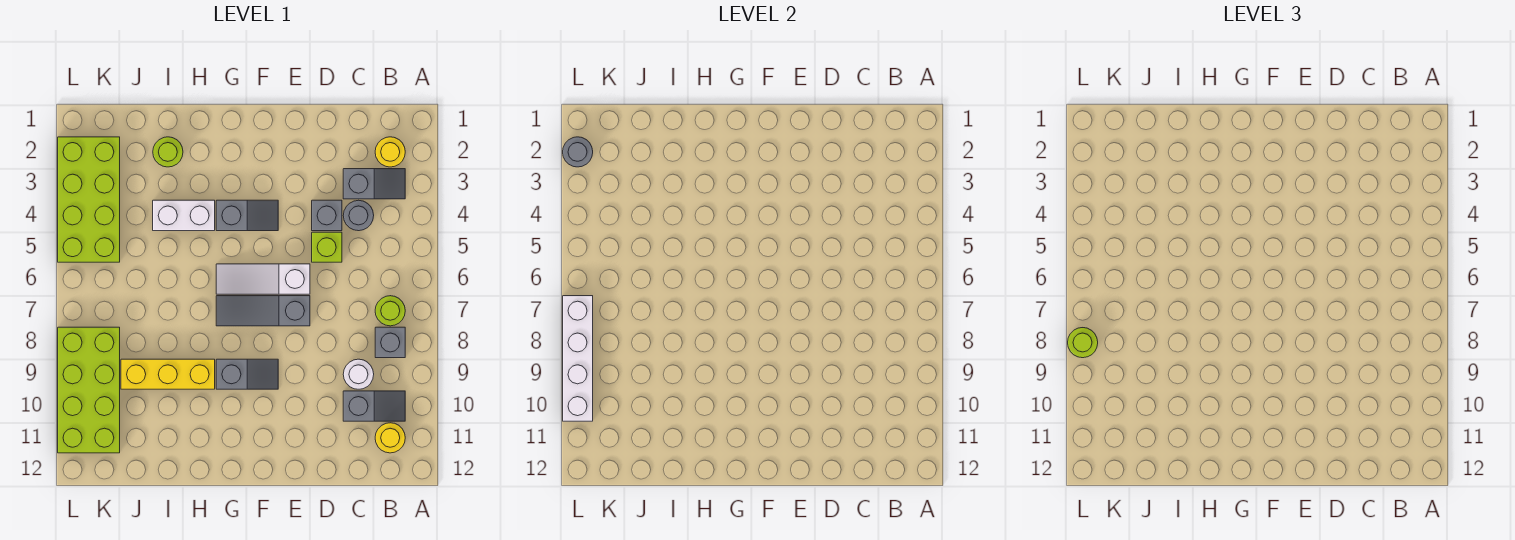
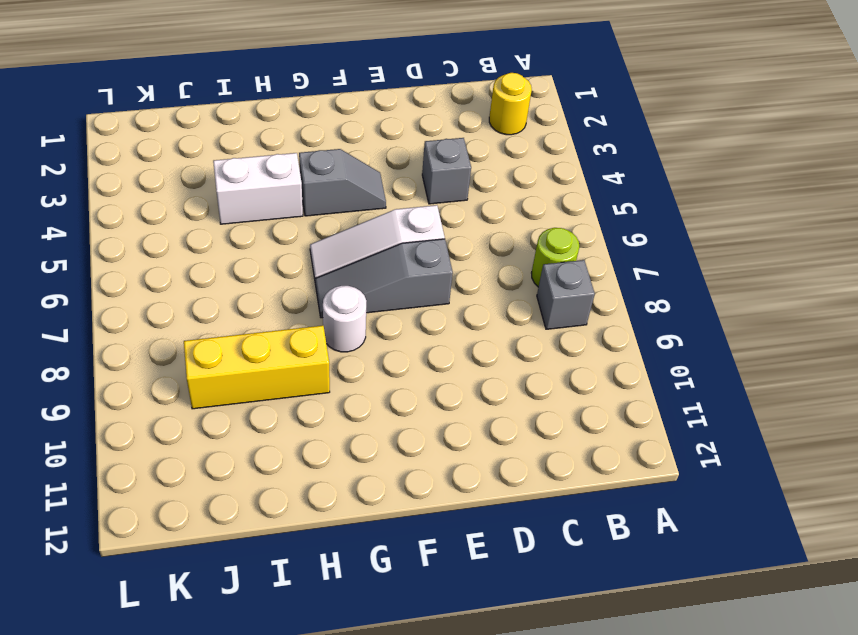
white 1x1 round brick [323,286,366,352] -> white 1x1 round brick moved to [343,359,374,389]
none -> grey 1x2 slope [343,169,405,199]
none -> grey 1x2 slope [343,391,405,421]
none -> yellow 1x1 round brick [375,423,405,453]

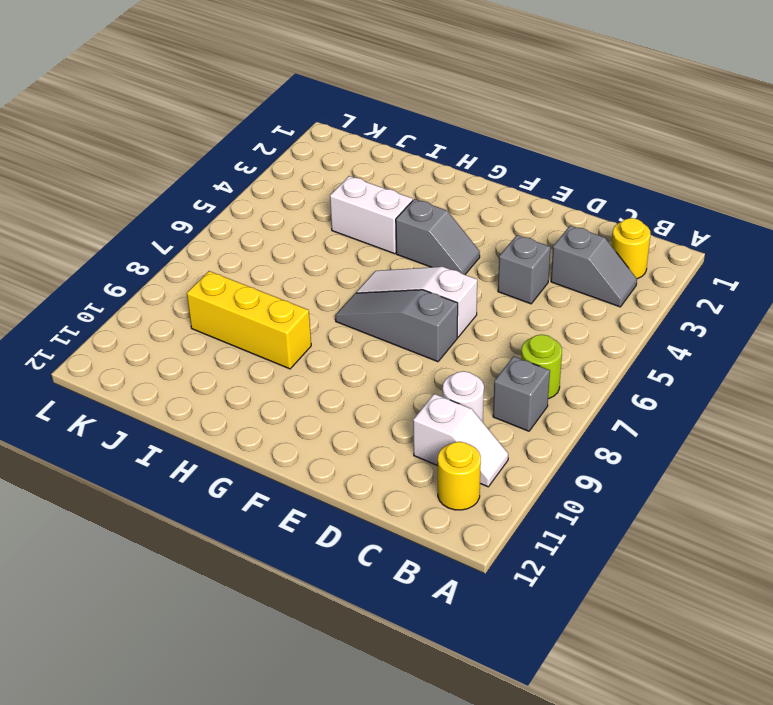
white 1x2 slope [413,394,508,487] -> grey 1x2 slope [343,391,405,421]
none -> grey 1x1 round brick [343,200,374,231]
none -> lime 1x1 brick [312,232,342,262]
none -> grey 1x2 slope [216,359,278,389]

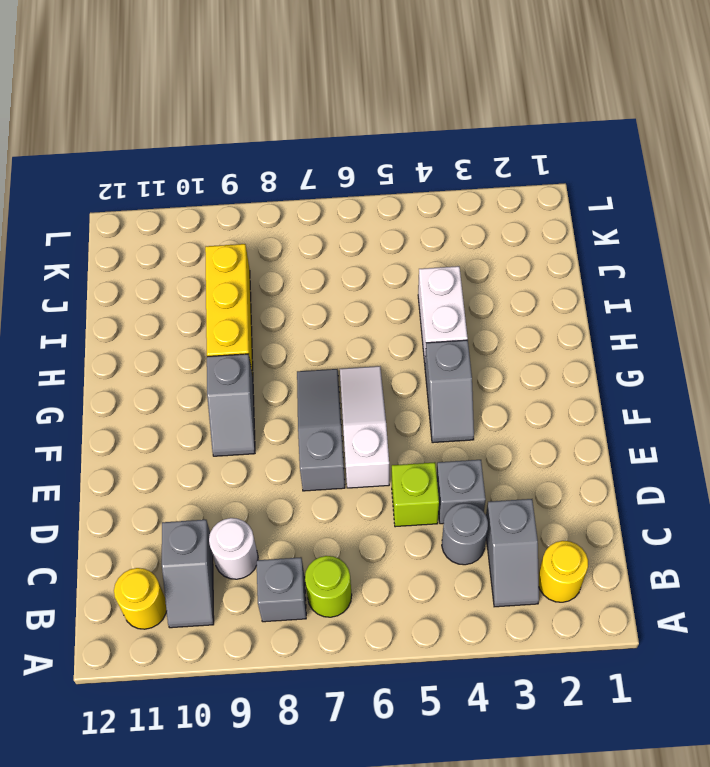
none -> lime 1x1 round brick [153,137,183,167]
none -> lime 2x4 brick [58,137,120,262]
none -> lime 2x4 brick [58,327,120,453]

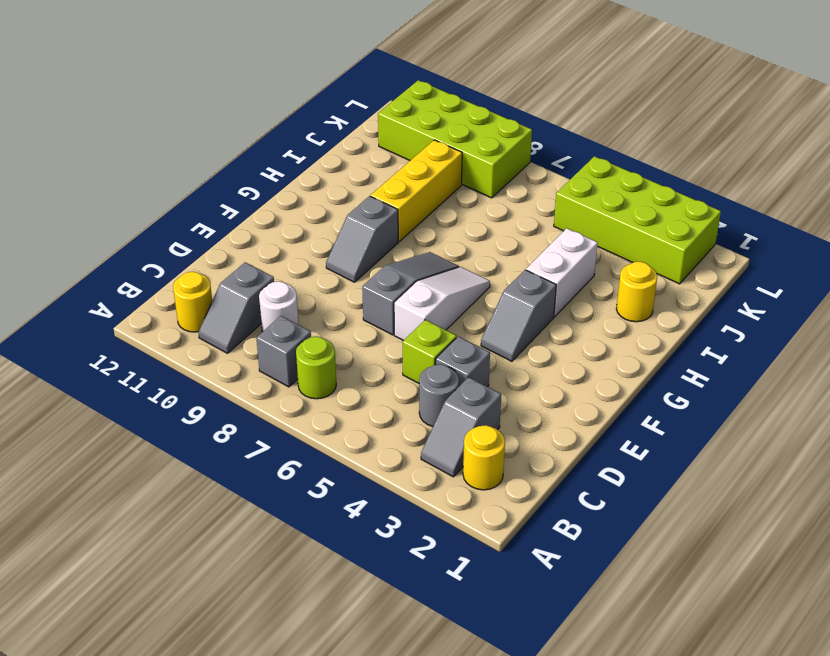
yellow 1x1 round brick [616,262,657,322] -> lime 1x1 round brick [153,137,183,167]
none -> grey 1x1 round brick [563,137,593,167]
none -> white 1x4 brick [563,296,593,421]
none -> lime 1x1 round brick [1068,328,1098,358]

